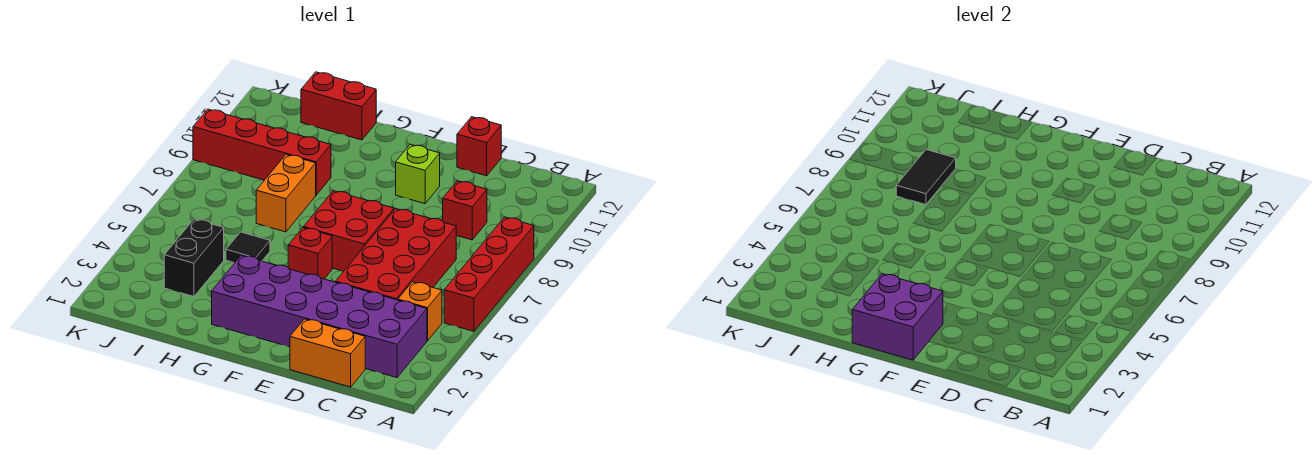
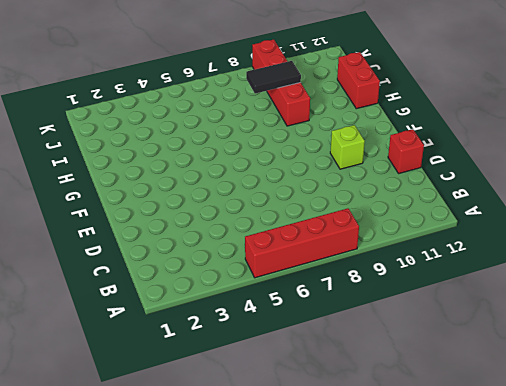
none -> purple 2x6 brick [212,255,427,378]
none -> orange 1x1 brick [398,282,442,341]
none -> orange 1x2 brick [290,319,365,387]

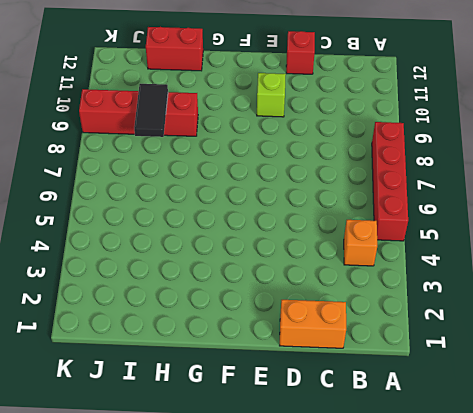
none -> purple 2x6 brick [212,255,427,378]
none -> red 2x4 brick [336,209,456,300]
none -> red 1x1 brick [443,181,487,240]

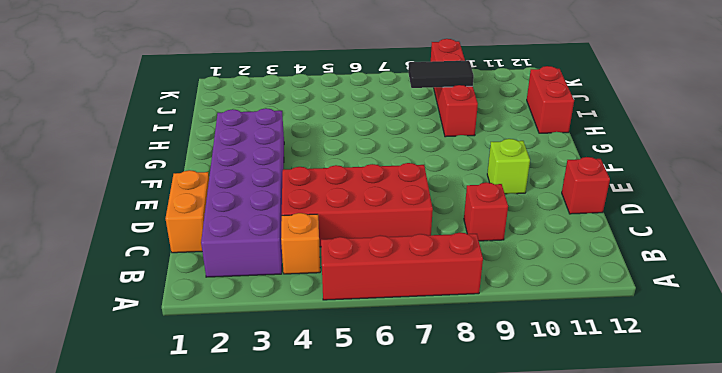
none -> red 2x2 brick [304,191,394,271]
none -> red 1x1 brick [288,228,332,279]
none -> black 1x1 tile [226,232,270,263]

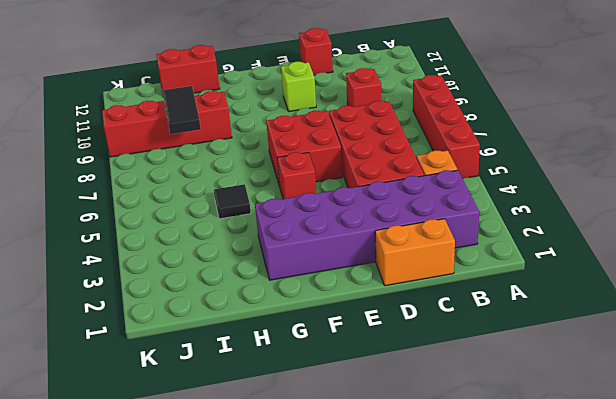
none -> orange 1x2 brick [256,154,316,232]
none -> black 1x2 brick [164,219,224,297]
none -> purple 2x2 brick [852,274,943,360]

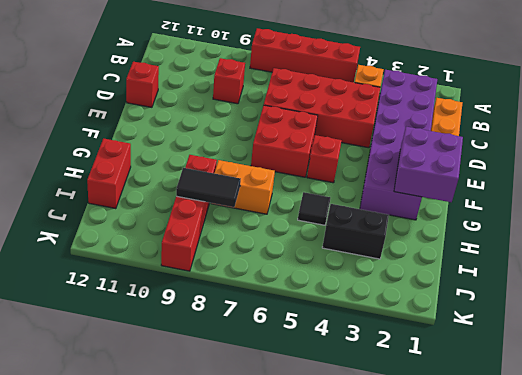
none -> lime 1x1 brick [396,145,440,204]

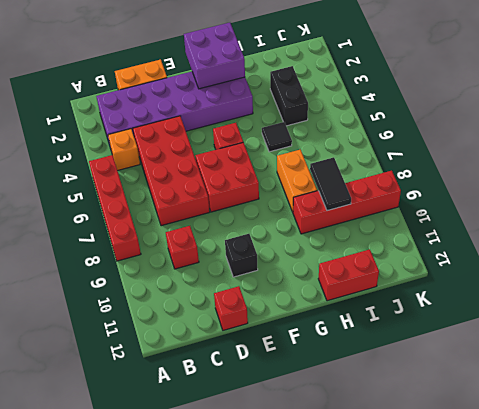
black 1x1 brick [225,234,258,277] -> lime 1x1 brick [396,145,440,204]

